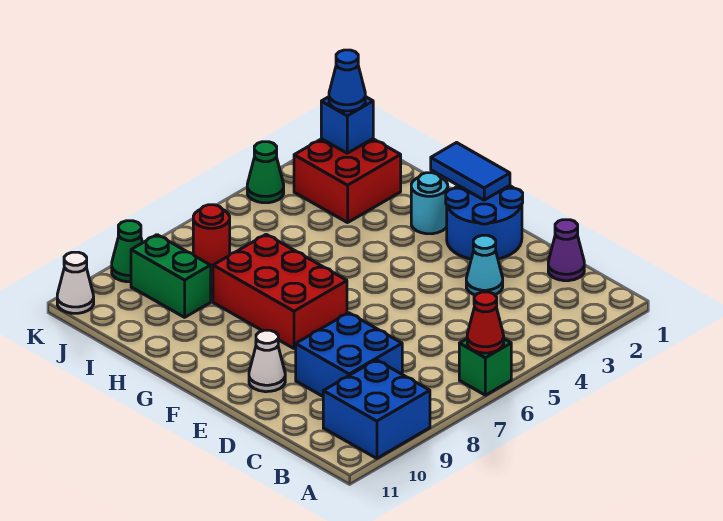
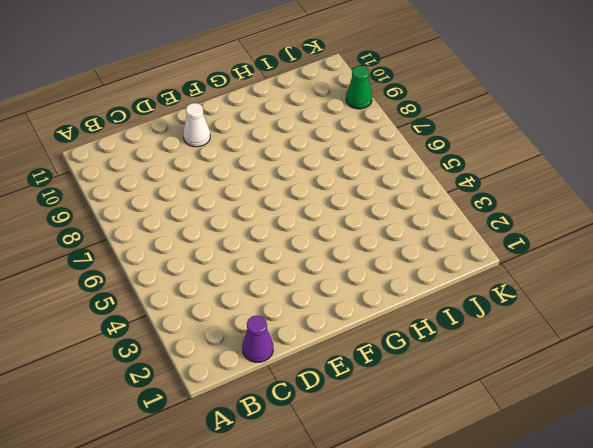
none -> green 1x1 brick [459,339,511,395]
none -> blue 2x2 brick [323,360,430,458]
none -> blue 2x2 brick [296,313,402,396]

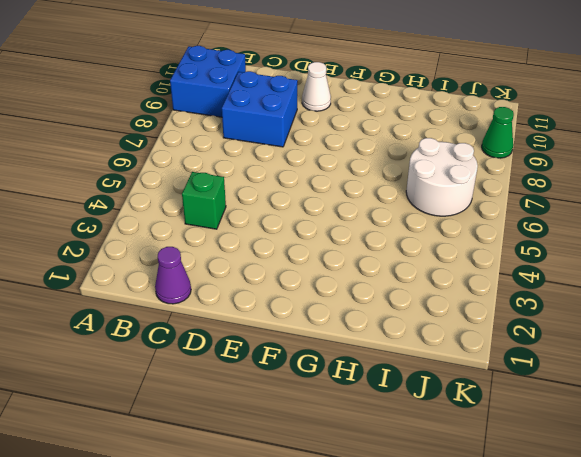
green 1x1 brick [182,172,226,229] -> green 1x1 brick moved to [459,339,511,395]
white 2x2 round brick [406,138,478,216] -> red 1x1 round brick [193,205,230,266]
none -> cyan 1x1 cone [466,235,503,295]
none -> blue 2x2 round brick [446,186,523,259]
none -> red 2x3 brick [213,234,347,349]

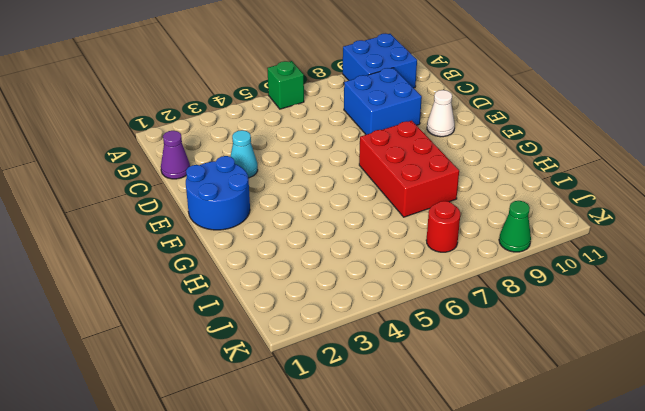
none -> cyan 1x1 round brick [411,173,448,234]
none -> red 2x2 brick [294,139,401,223]
none -> green 1x2 brick [131,235,211,317]

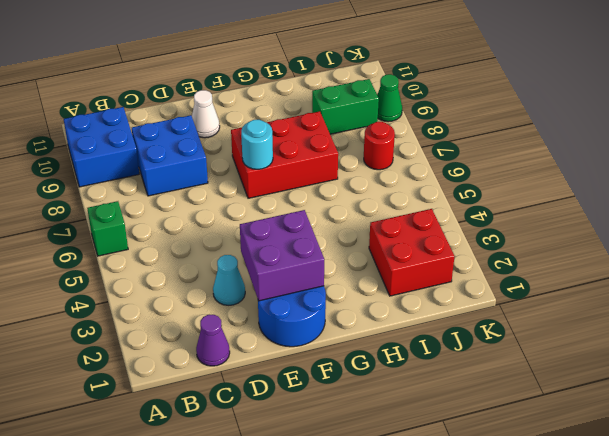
purple 2x2 brick [240,210,324,301] -> none
cyan 1x1 round brick [241,120,273,169] -> cyan 1x1 round brick moved to [411,173,448,234]
none -> green 1x1 cone [247,142,284,203]
none -> white 1x1 cone [57,252,94,313]
none -> red 1x1 cone [467,292,504,353]

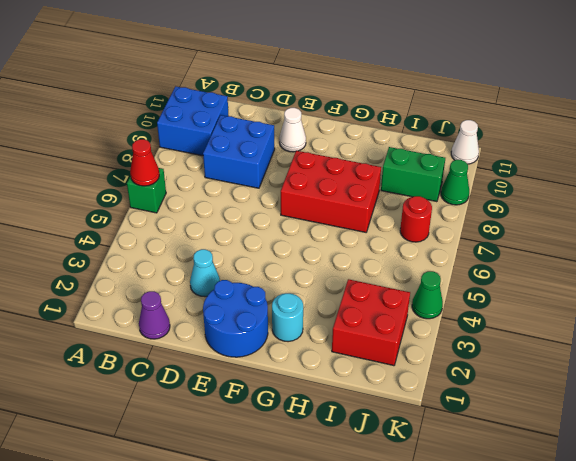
none -> blue 1x2 tile [431,143,510,200]
none -> blue 1x1 brick [321,97,373,153]
none -> blue 1x1 cone [329,50,365,111]

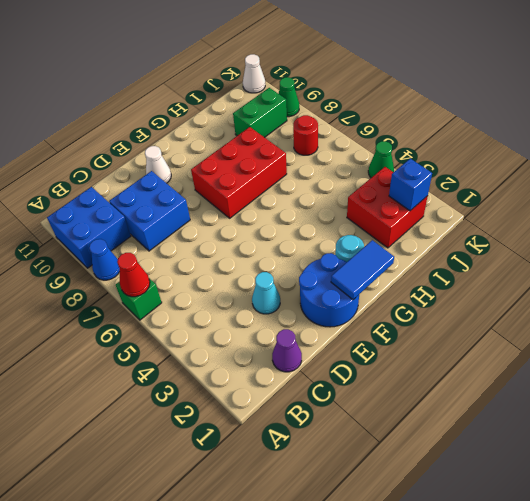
blue 1x1 cone [89,239,120,280] -> blue 1x1 cone moved to [329,50,365,111]

